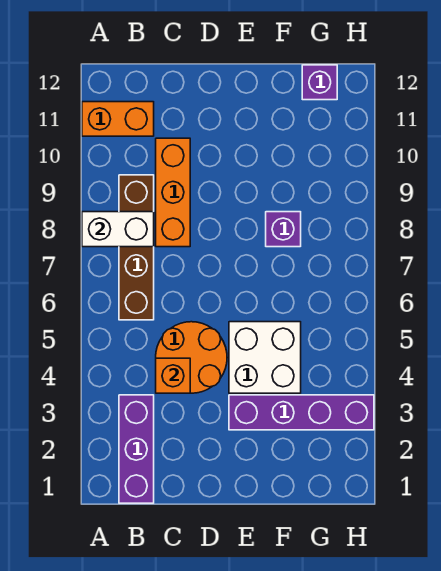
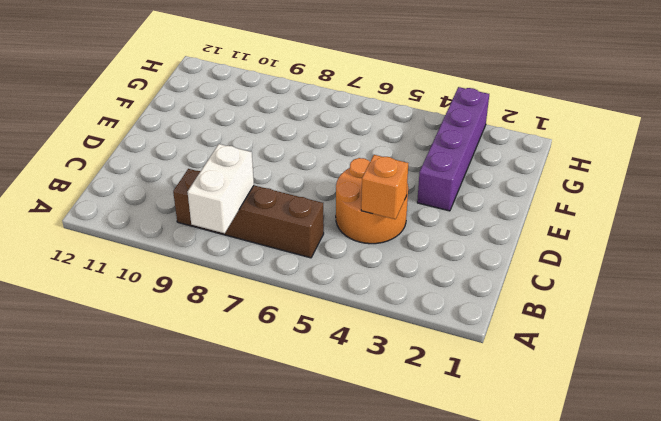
none -> orange 1x2 brick [82,102,154,136]
none -> purple 1x3 brick [119,395,154,503]

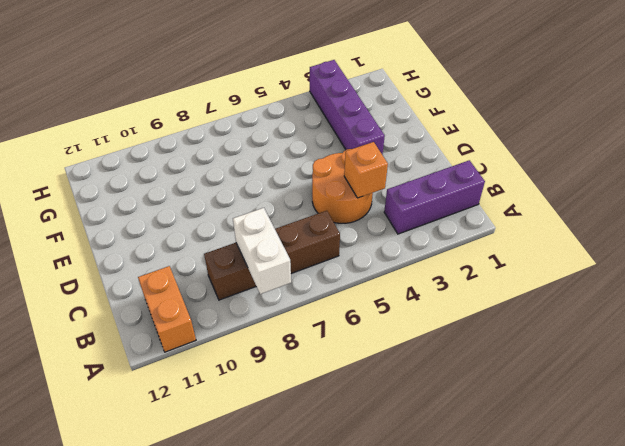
none -> orange 1x3 brick [156,138,190,247]
none -> white 2x2 brick [229,322,301,393]

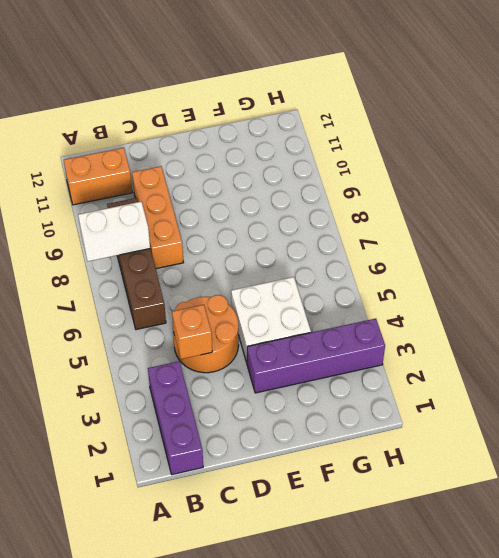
none -> purple 1x1 brick [266,212,301,247]
none -> purple 1x1 brick [302,65,337,100]

